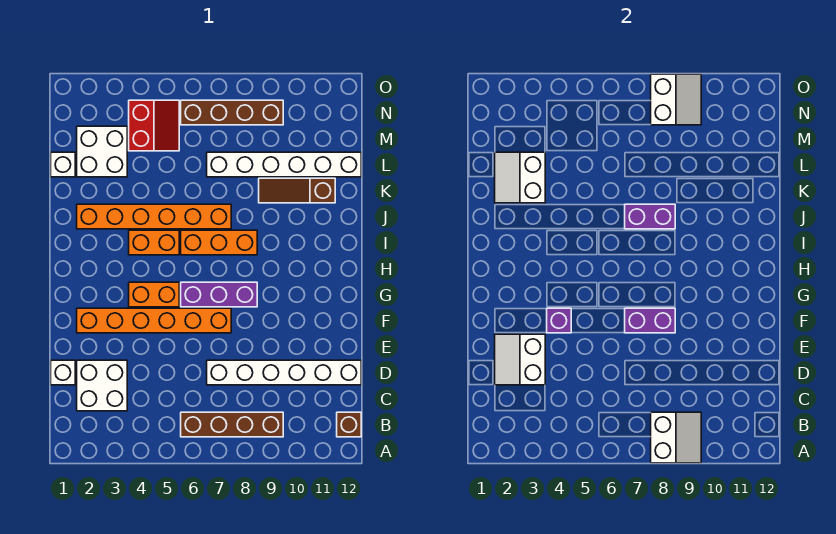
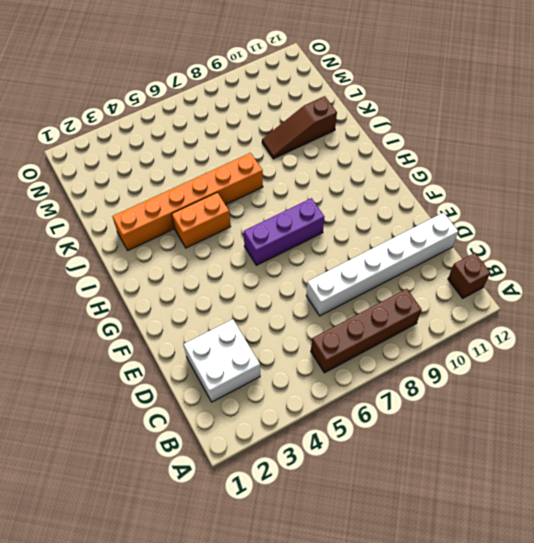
none -> white 1x1 brick [51,360,75,385]
none -> orange 1x6 brick [77,308,231,333]
none -> orange 1x2 brick [129,282,179,307]

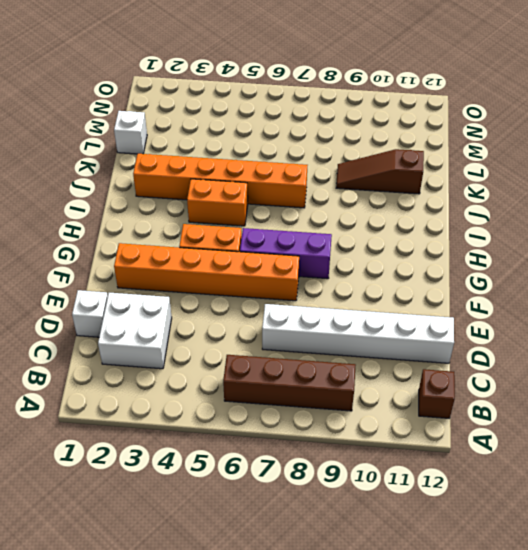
none -> orange 1x3 brick [181,230,257,255]
none -> white 2x2 brick [77,126,127,177]
none -> white 1x6 brick [207,152,361,177]

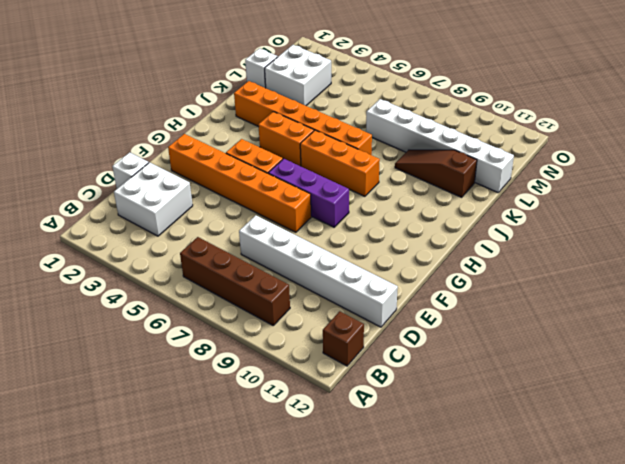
none -> red 2x2 slope [129,100,179,151]
none -> brown 1x4 brick [181,100,283,125]
none -> white 2x2 slope [651,412,701,463]

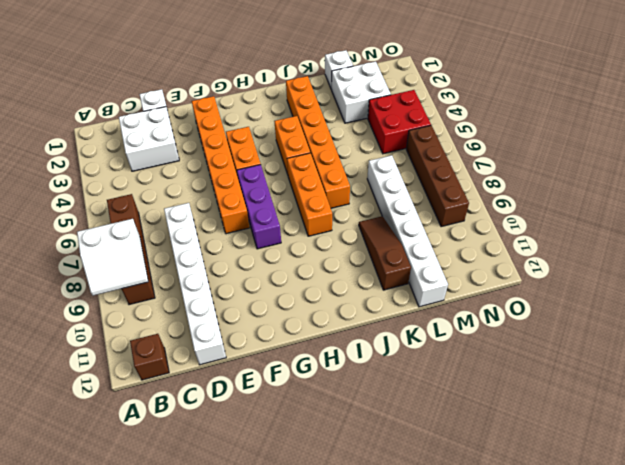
red 2x2 brick [368,90,431,154] -> red 2x2 slope [129,100,179,151]
none -> white 2x2 slope [495,334,545,385]
none -> purple 1x1 brick [547,308,571,333]
none -> purple 1x2 brick [625,308,675,333]

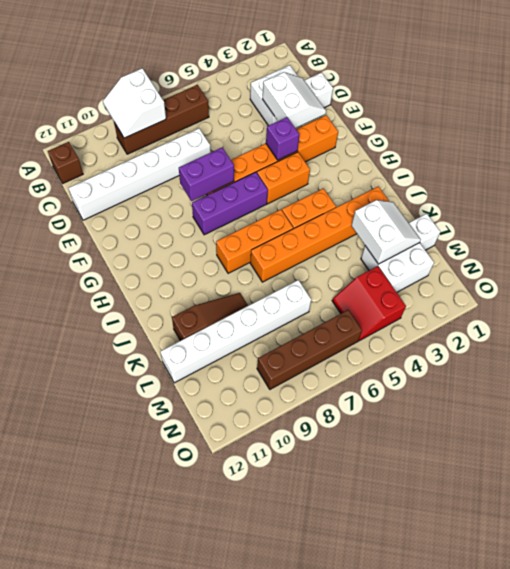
none -> purple 1x2 brick [625,204,675,229]
none -> white 2x2 slope [651,74,701,125]

